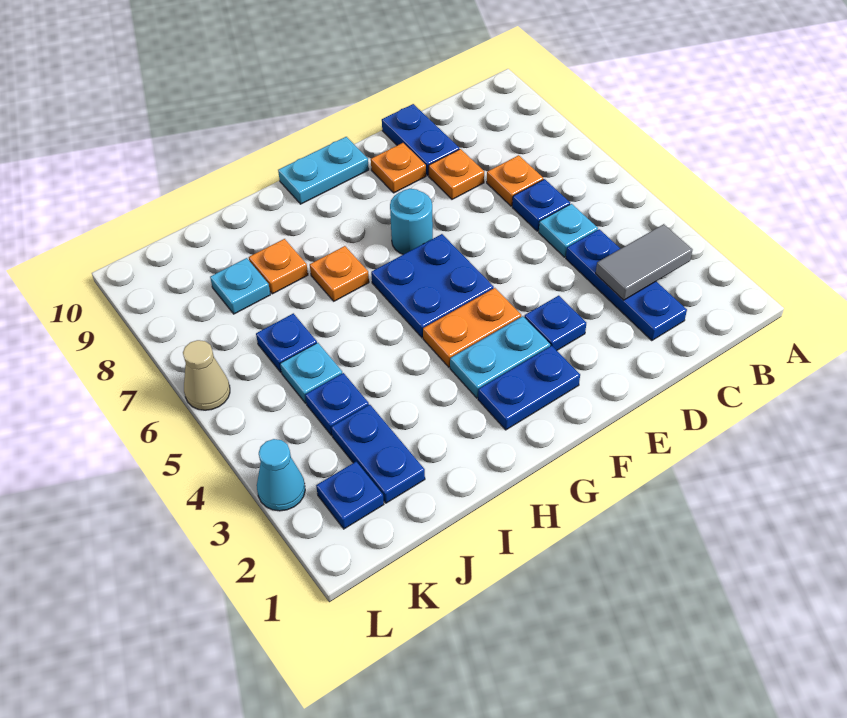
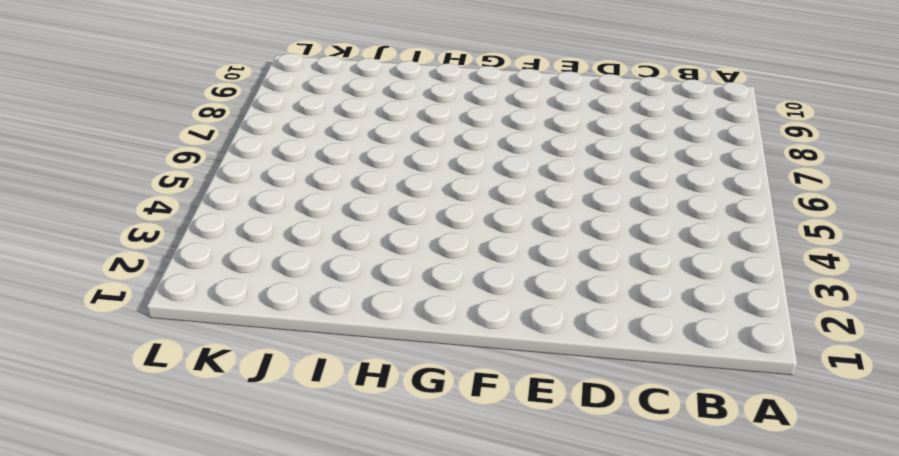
none -> blue 1x3 plate [566,229,687,341]
none -> cyan 1x1 plate [539,204,598,257]
none -> blue 1x1 plate [512,179,570,231]

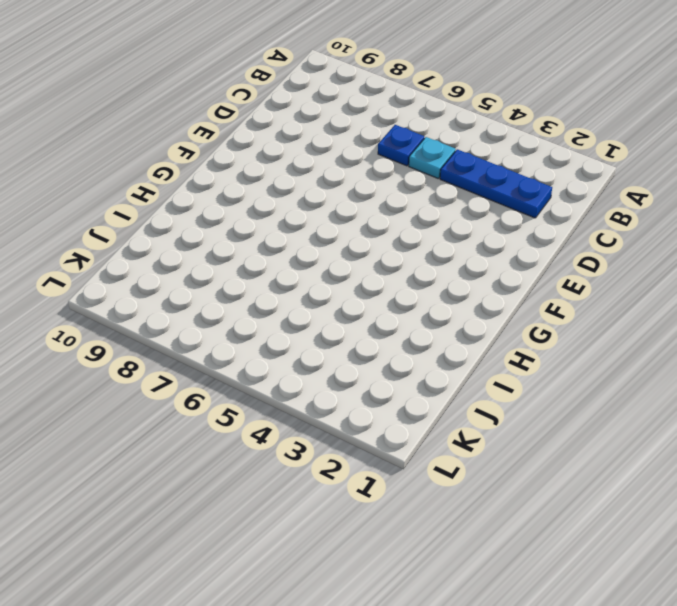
none -> orange 1x1 plate [487,155,543,206]
none -> orange 1x1 plate [429,149,484,199]
none -> blue 1x2 plate [382,104,459,175]

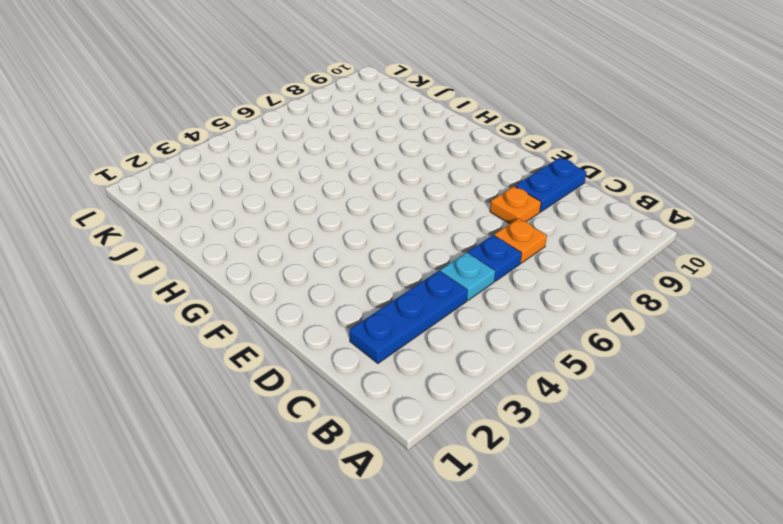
none -> blue 1x1 plate [524,296,586,350]
none -> orange 1x1 plate [371,143,426,193]
none -> blue 1x2 plate [478,346,580,430]

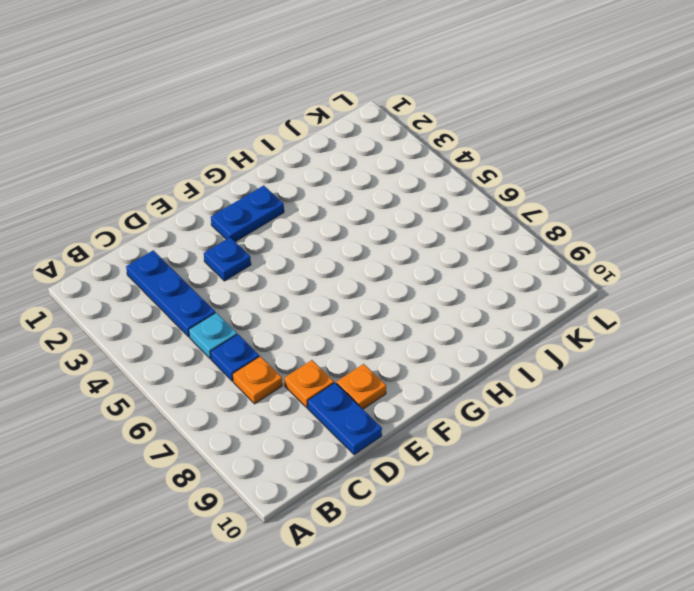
none -> cyan 1x2 plate [450,316,550,398]
none -> orange 1x2 plate [423,288,521,367]
none -> blue 2x2 plate [371,234,494,338]

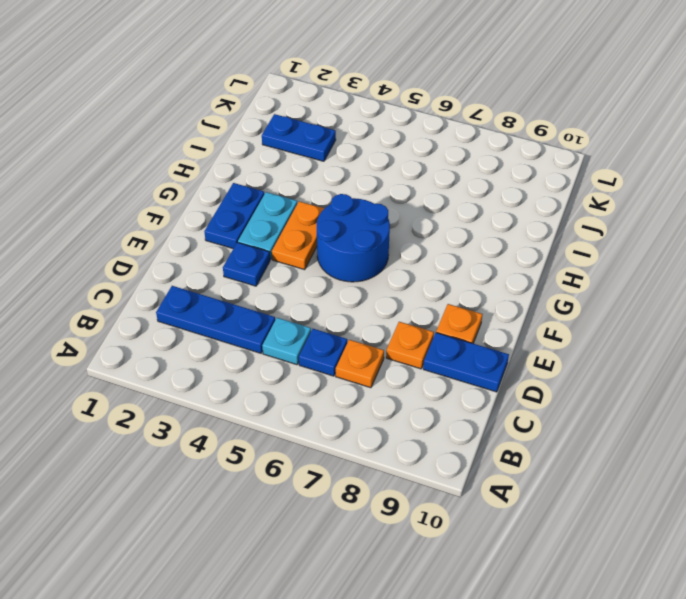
blue 2x2 round brick [317,194,390,282] -> blue 2x2 plate [371,234,494,338]
none -> cyan 1x1 round brick [390,189,433,254]
none -> cyan 1x2 plate [278,137,369,204]
none -> orange 1x1 plate [310,246,369,301]

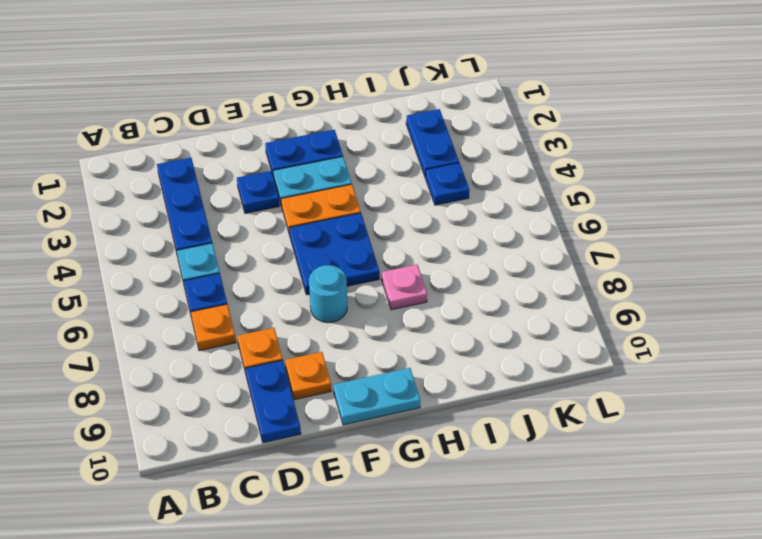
pink 1x1 plate [382,265,427,310] -> orange 1x1 plate [310,246,369,301]
none -> orange 1x1 plate [249,239,308,294]
none -> cyan 1x1 plate [280,343,342,403]
none -> blue 1x1 plate [256,313,317,372]

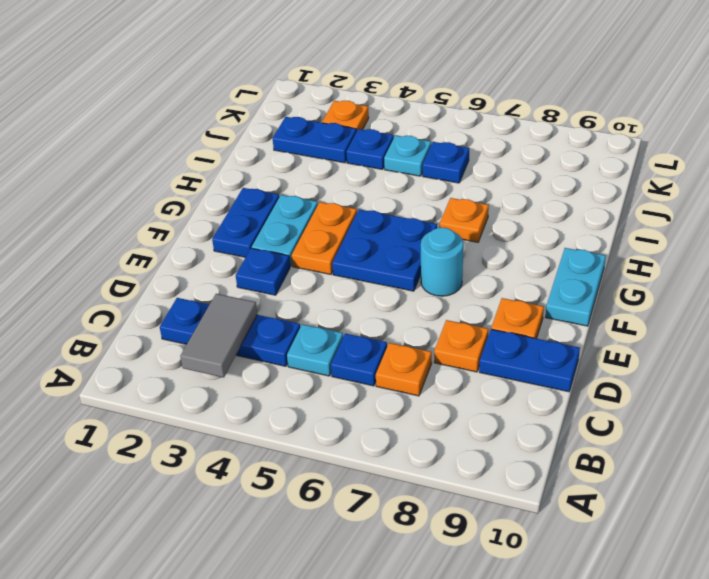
orange 1x1 plate [322,101,369,131] -> orange 1x1 plate moved to [249,239,308,294]
none -> cyan 1x1 plate [210,258,270,314]
none -> blue 1x1 plate [316,462,384,529]
none -> cyan 1x1 cone [257,439,305,511]

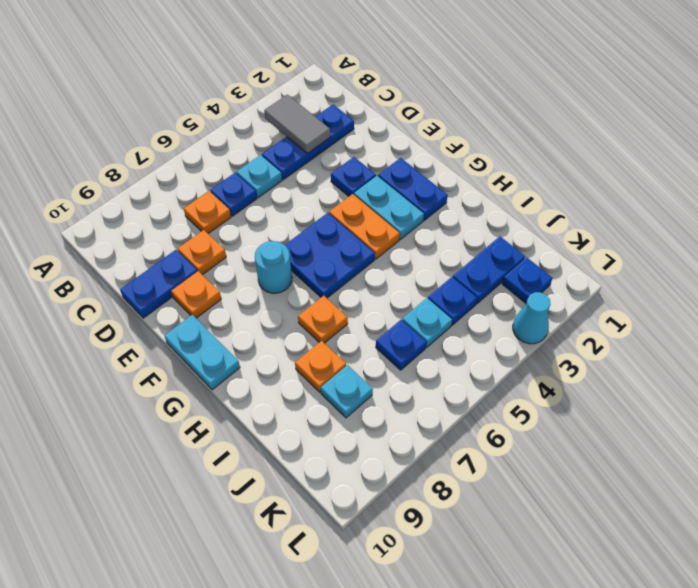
none -> tan 1x1 cone [183,340,230,410]

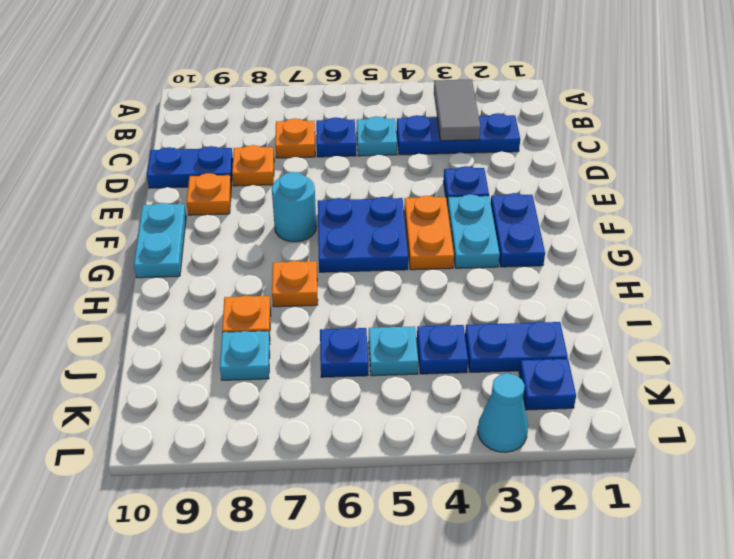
none -> tan 1x1 cone [183,340,230,410]

